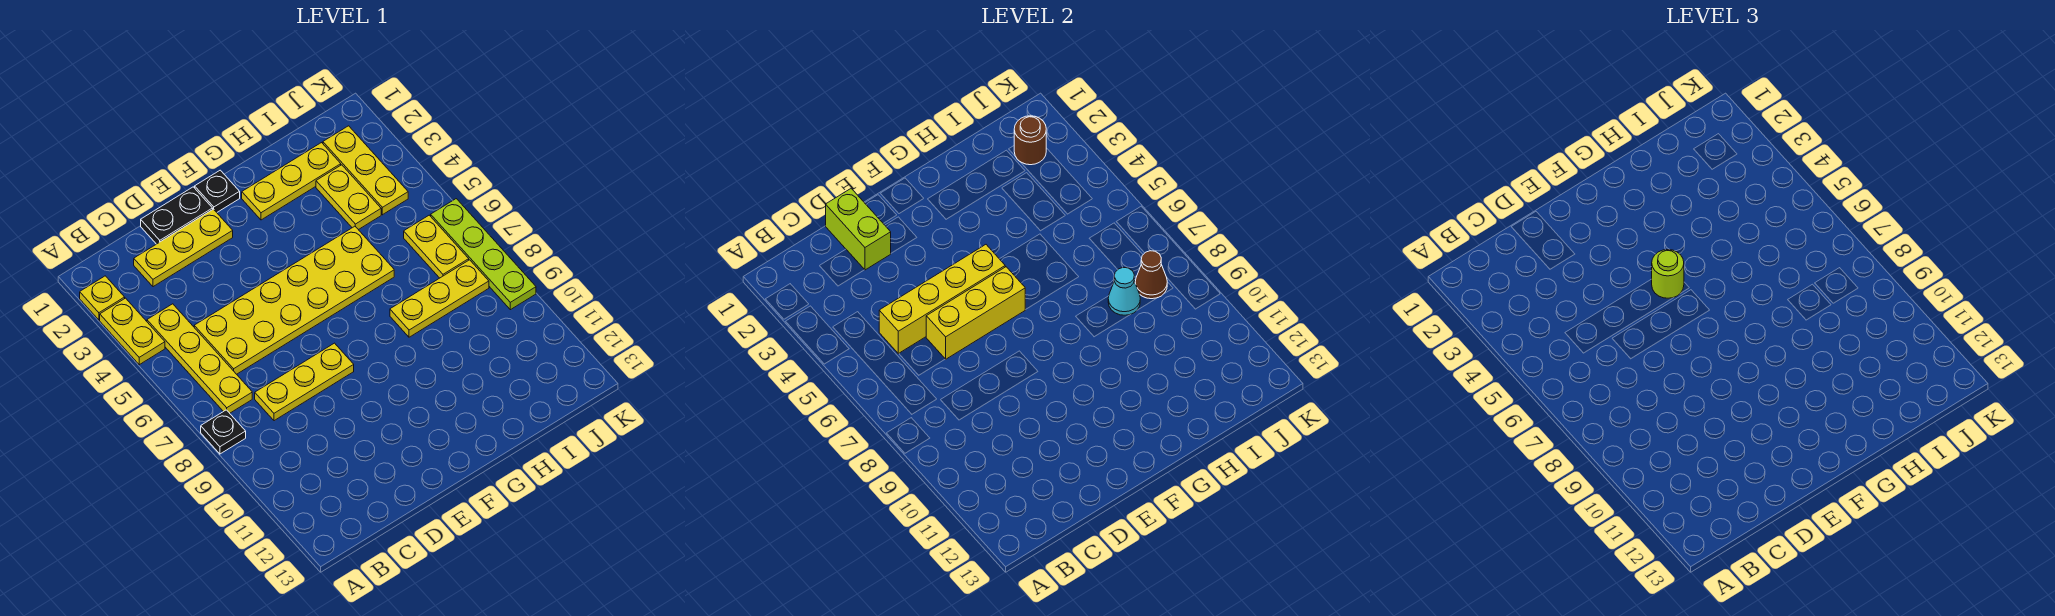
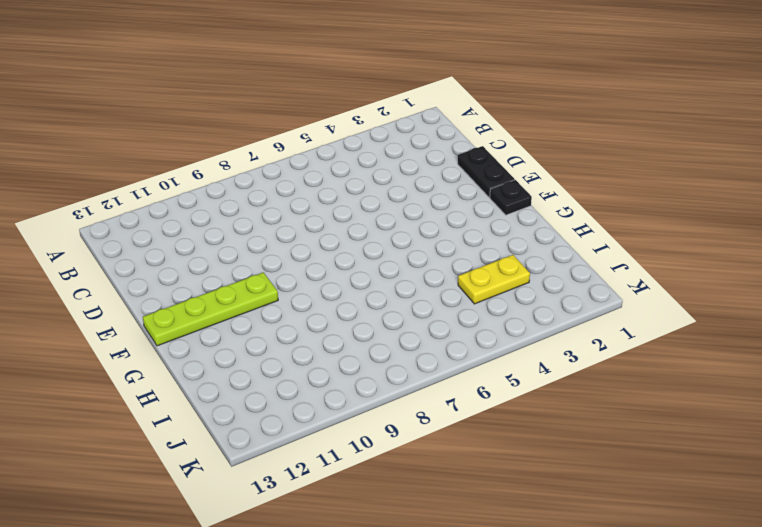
lime 1x4 plate [143,272,278,346] -> lime 1x4 plate moved to [431,199,536,310]
none -> yellow 1x1 plate [80,276,125,320]
none -> yellow 1x2 plate [100,298,165,365]
none -> black 1x1 plate [201,410,246,454]

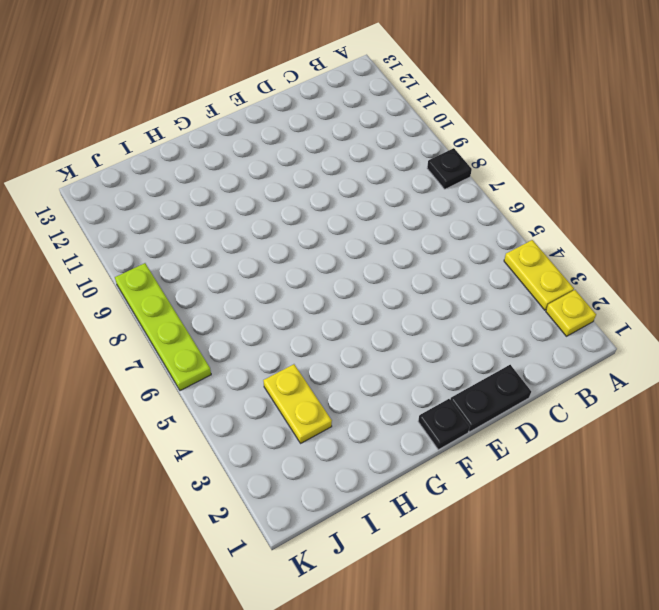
none -> yellow 1x4 plate [147,304,252,413]
none -> yellow 1x3 plate [134,209,233,287]
none -> yellow 2x6 plate [194,226,394,374]

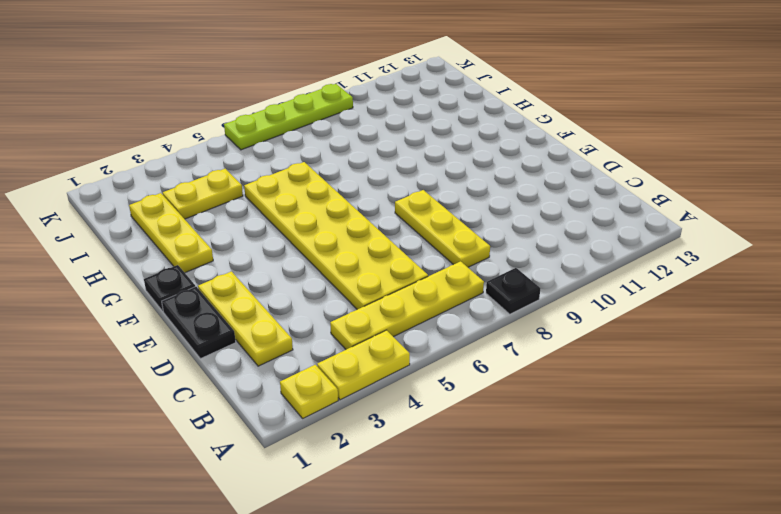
none -> yellow 1x3 plate [390,260,489,337]
none -> yellow 1x3 plate [323,126,408,215]
none -> yellow 1x2 plate [404,215,469,278]

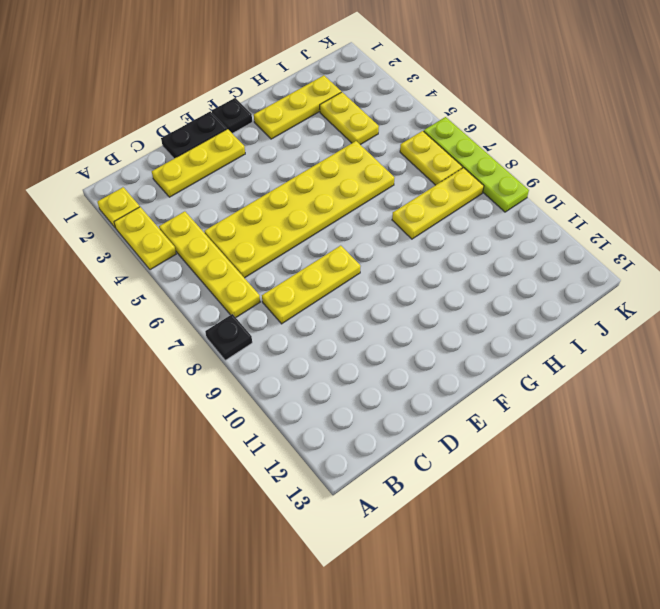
none -> yellow 1x3 plate [323,126,408,215]
none -> yellow 1x4 brick [879,245,1005,354]
none -> lime 1x2 brick [826,188,891,270]

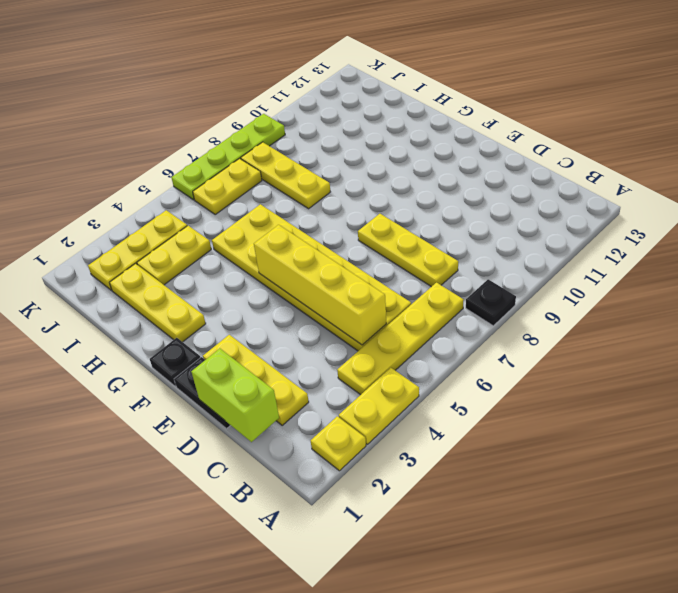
lime 1x2 brick [191,349,279,442] -> lime 1x2 brick turned to [826,188,891,270]
none -> yellow 1x3 brick [926,267,1025,359]
none -> cyan 1x1 cone [1108,267,1140,315]
none -> brown 1x1 round brick [1014,116,1046,165]

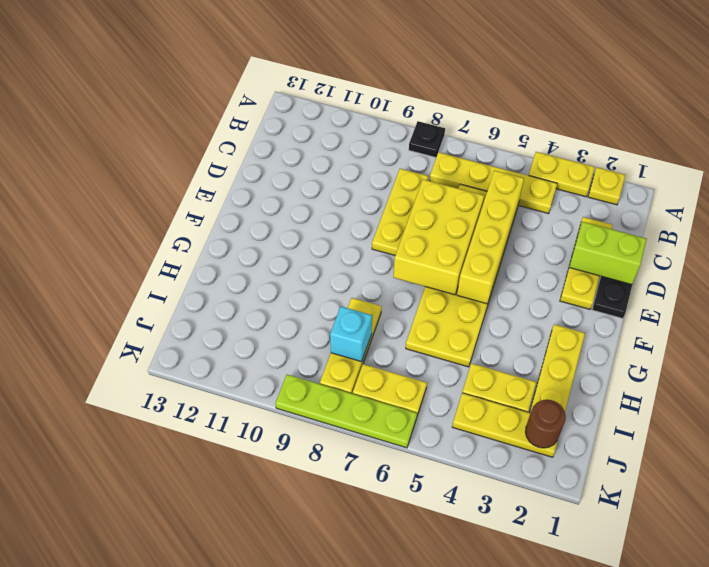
yellow 2x3 brick [394,179,484,295] -> yellow 1x3 brick [926,267,1025,359]
cyan 1x1 brick [330,306,372,362] -> cyan 1x1 cone [1108,267,1140,315]
none -> black 1x1 plate [195,170,240,212]
none -> brown 1x1 cone [1135,251,1167,299]
none -> lime 1x1 round brick [1652,250,1684,298]

